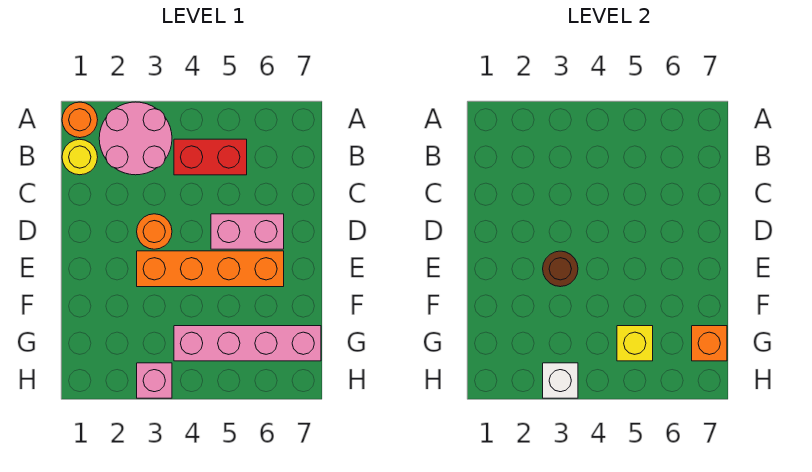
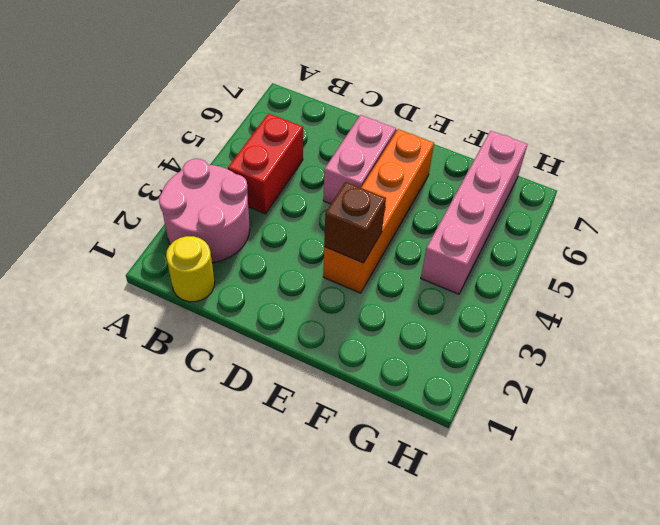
brown 1x1 brick [324,182,386,263] -> brown 1x1 round brick [543,251,578,287]
none -> orange 1x1 round brick [62,102,98,138]
none -> orange 1x1 round brick [137,214,172,249]
none -> pink 1x1 brick [137,363,172,398]

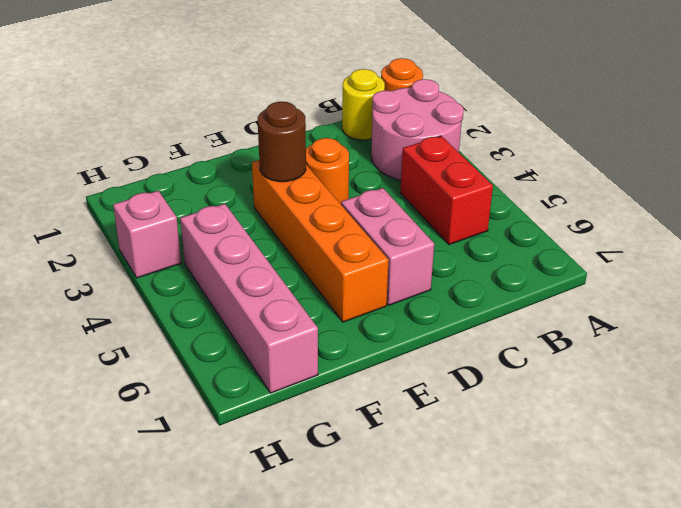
none -> yellow 1x1 brick [617,326,653,361]
none -> orange 1x1 brick [692,326,727,361]
none -> white 1x1 brick [543,363,578,398]

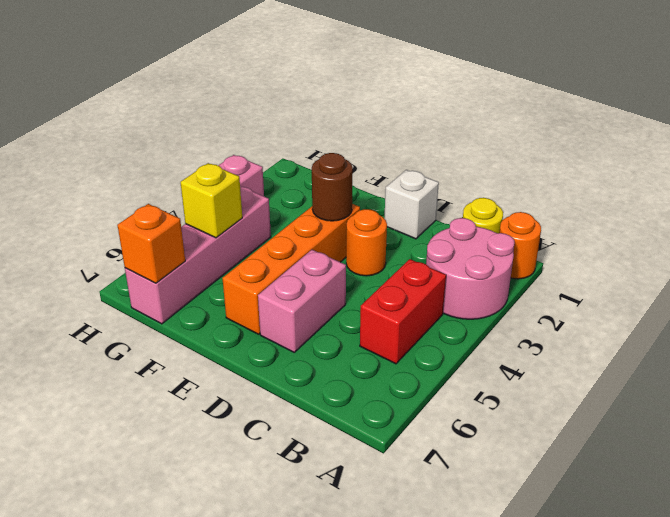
white 1x1 brick [384,170,439,239] -> white 1x1 brick moved to [543,363,578,398]

